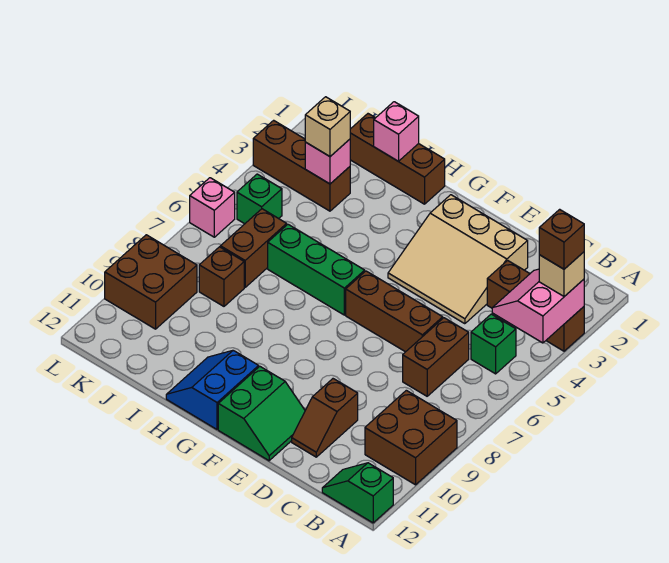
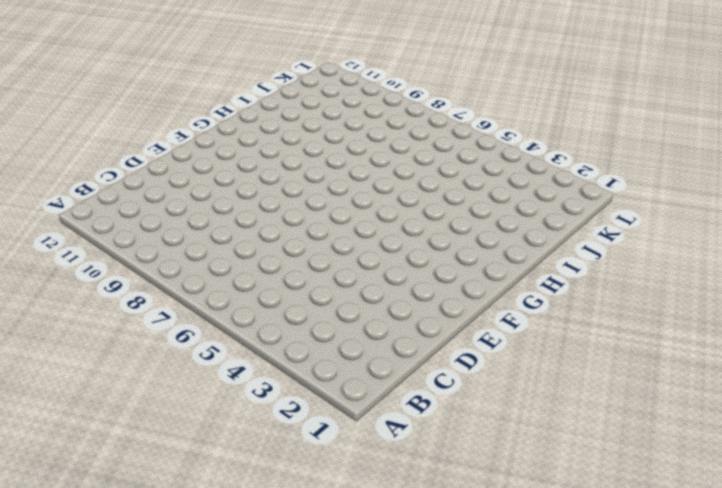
none -> brown 1x3 brick [487,260,584,351]
none -> brown 2x2 brick [365,390,457,485]
none -> green 1x2 slope [322,463,393,523]

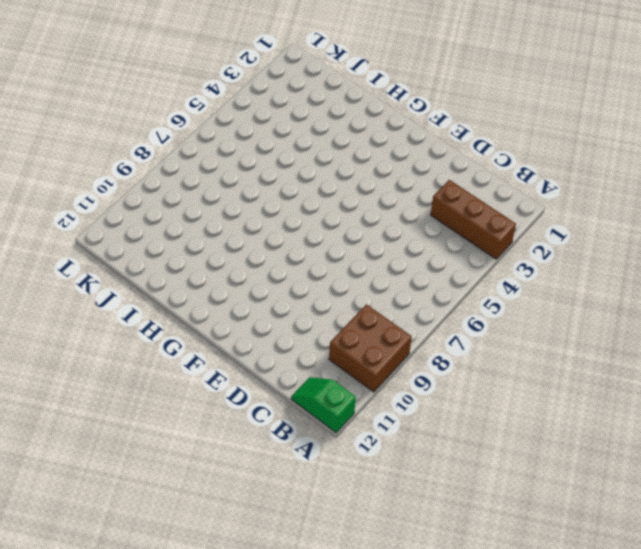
none -> green 1x1 brick [471,314,516,374]
none -> brown 1x2 brick [403,318,469,396]
none -> tan 3x3 slope [388,195,528,324]

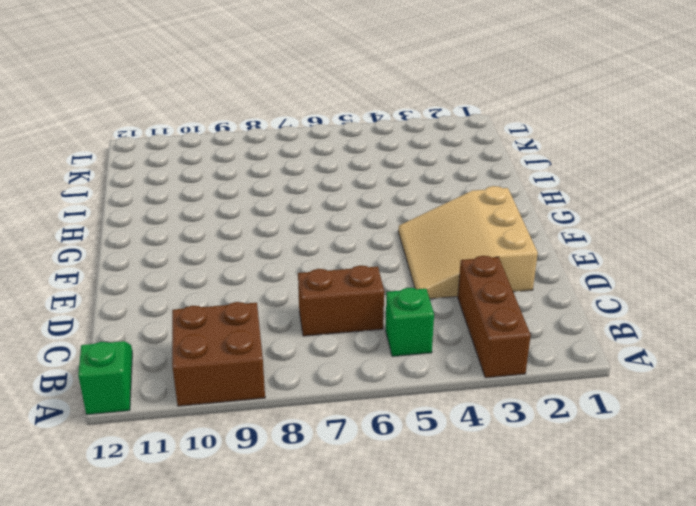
none -> brown 1x3 brick [346,271,443,352]
none -> brown 1x2 slope [292,379,358,457]
none -> green 2x2 slope [218,366,305,461]

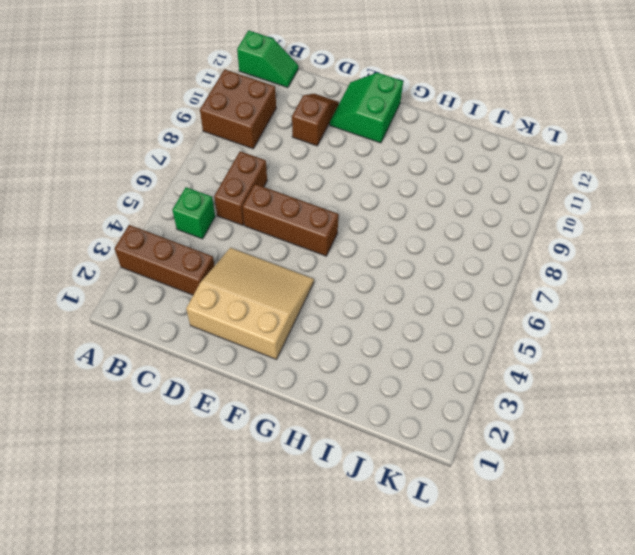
none -> green 1x3 brick [268,224,365,315]
none -> blue 2x2 slope [166,350,259,429]
none -> brown 1x3 brick [350,114,445,204]

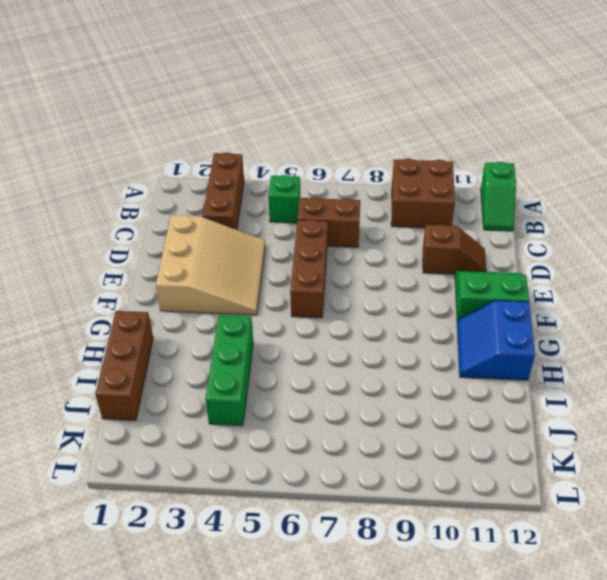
blue 2x2 slope [457,300,535,380] -> blue 2x2 slope turned to [166,350,259,429]
green 1x3 brick [205,315,253,426] -> green 1x3 brick moved to [268,224,365,315]
none -> brown 1x3 brick [253,120,350,211]
none -> brown 1x2 brick [220,209,287,287]
none -> brown 1x1 brick [199,247,244,306]

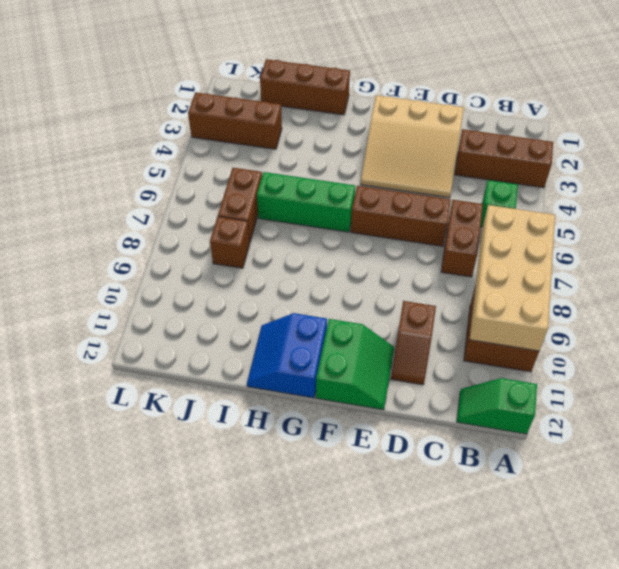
tan 2x4 brick [469,205,555,351] -> none
none -> green 1x1 brick [237,174,282,224]
none -> brown 2x2 brick [105,235,197,329]
none -> pink 1x1 brick [190,178,235,237]

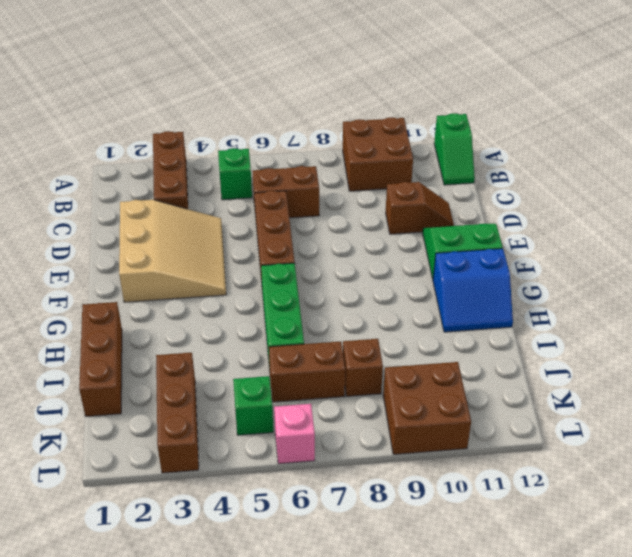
none -> pink 2x2 slope [492,269,584,343]
none -> pink 1x1 brick [374,102,419,161]
none -> pink 1x1 brick [305,139,350,184]

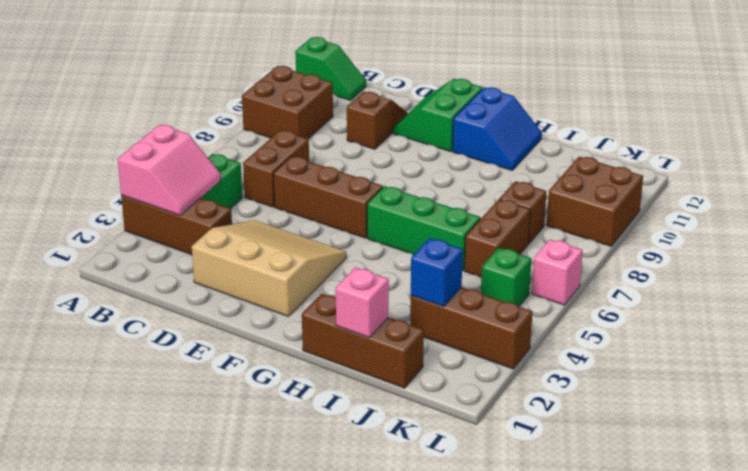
blue 1x1 brick [411,238,463,307] -> pink 1x1 brick [305,139,350,184]
none -> tan 1x1 brick [539,252,584,296]
none -> tan 1x1 brick [305,97,350,156]
none -> brown 1x1 brick [539,209,584,269]

